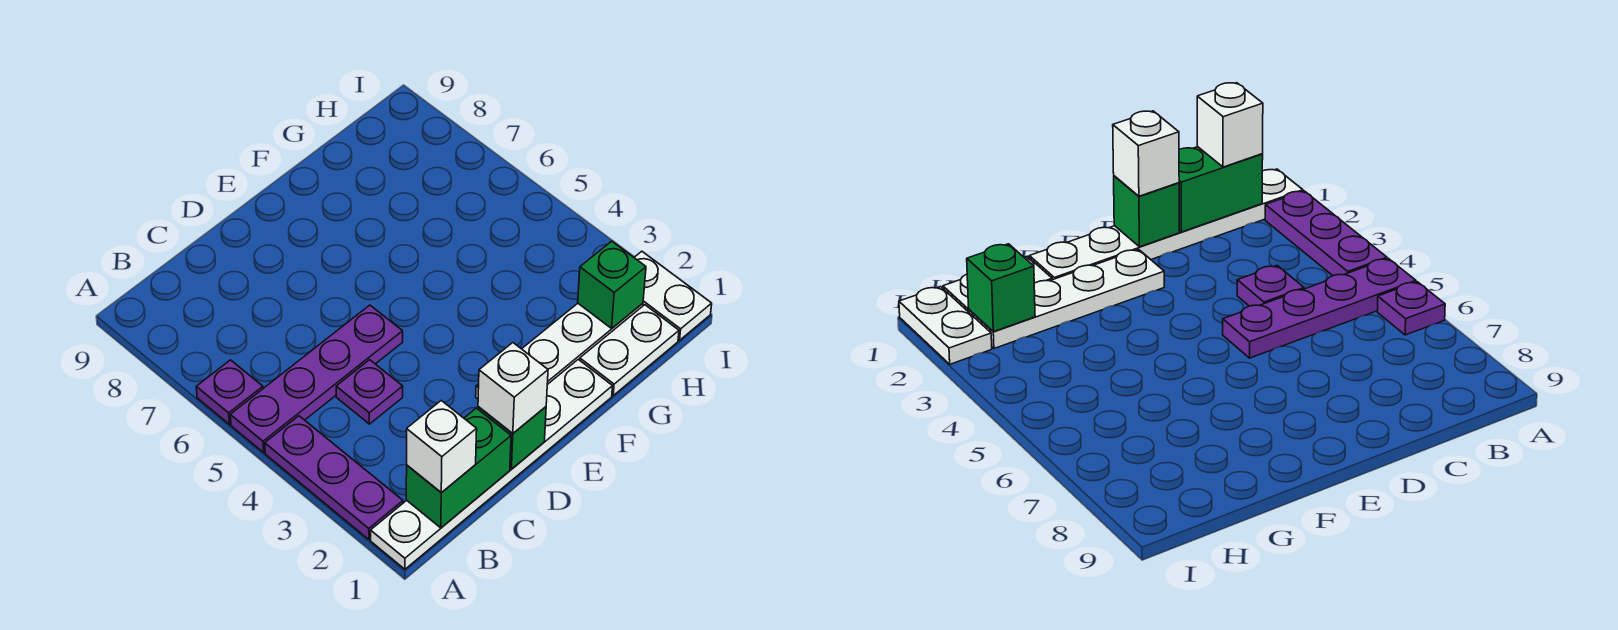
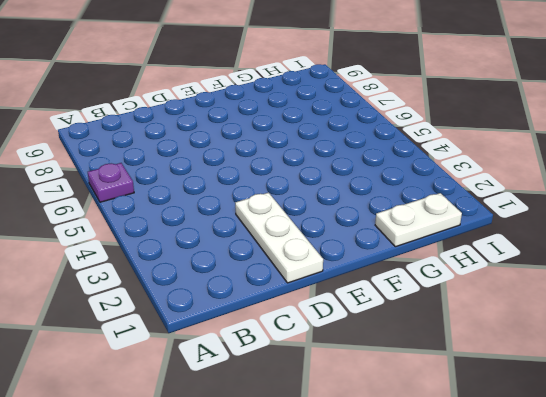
white 1x3 plate [235,193,323,283] -> white 1x6 plate [371,359,613,569]
none -> purple 1x3 plate [265,416,403,539]
none -> purple 1x4 plate [230,305,403,452]
none -> purple 1x1 plate [336,360,403,424]

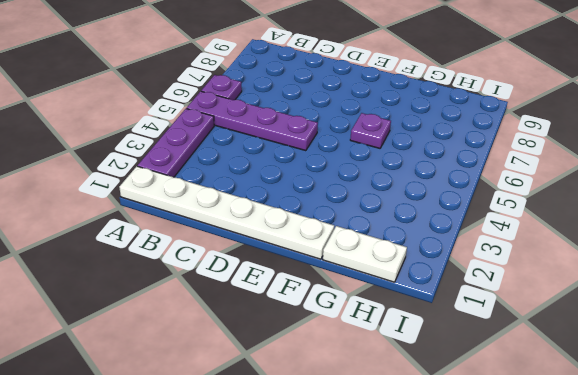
purple 1x1 plate [350,113,391,148] -> purple 1x1 plate moved to [336,360,403,424]
none -> white 1x4 plate [476,303,643,399]
none -> white 1x2 plate [634,251,712,340]
none -> green 1x2 brick [406,408,511,528]

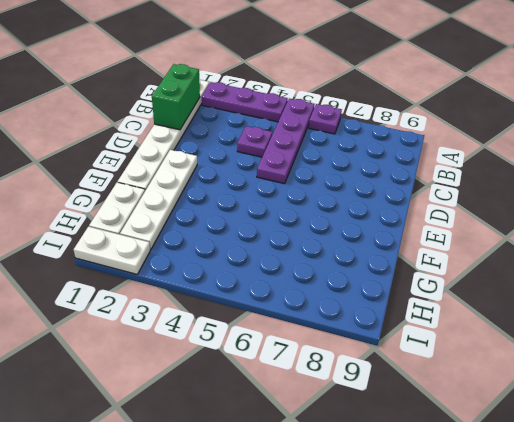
none -> green 1x1 brick [478,407,546,469]
none -> green 1x1 brick [578,241,646,328]
none -> white 1x1 brick [407,401,477,493]

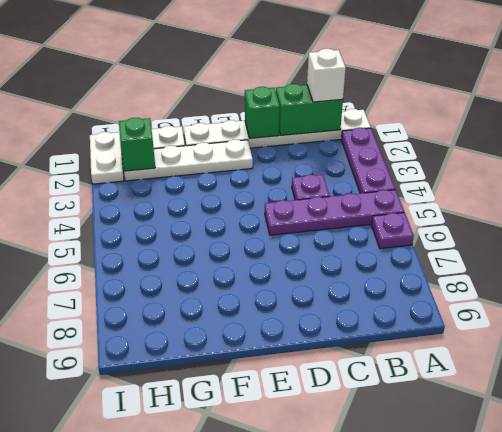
none -> white 1x1 brick [478,343,548,433]

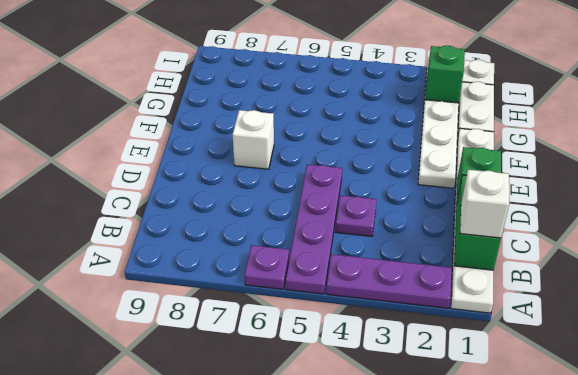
white 1x1 brick [232,110,274,169] -> white 1x1 brick moved to [478,343,548,433]

